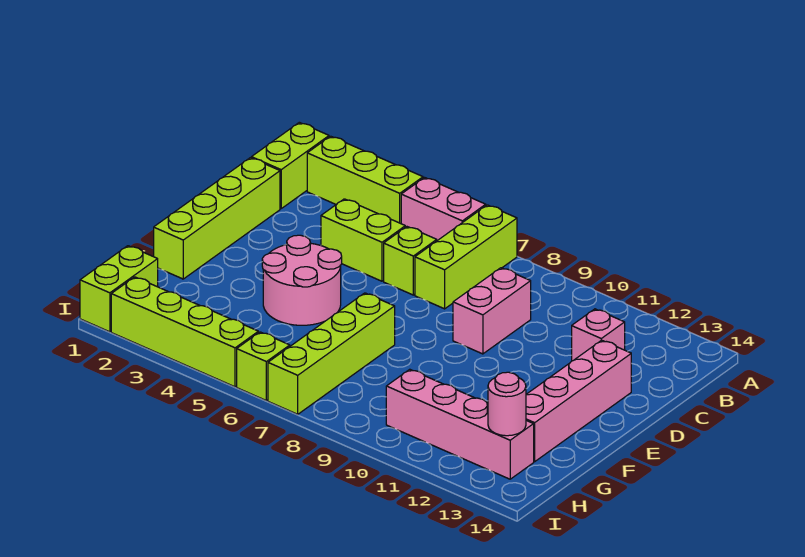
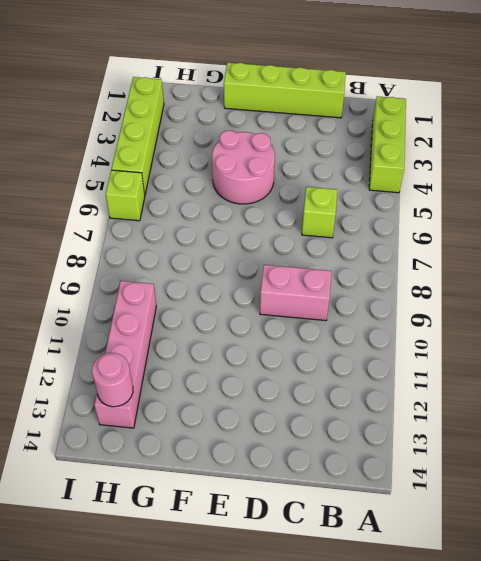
none -> lime 1x2 brick [251,122,329,209]
none -> pink 1x2 brick [401,178,486,241]
none -> lime 1x3 brick [415,205,517,309]

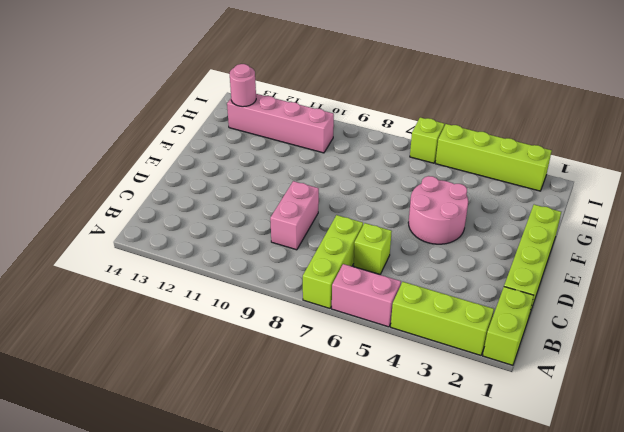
none -> lime 1x2 brick [321,199,405,281]
none -> pink 1x1 brick [572,309,625,361]
none -> pink 1x4 brick [526,340,631,462]

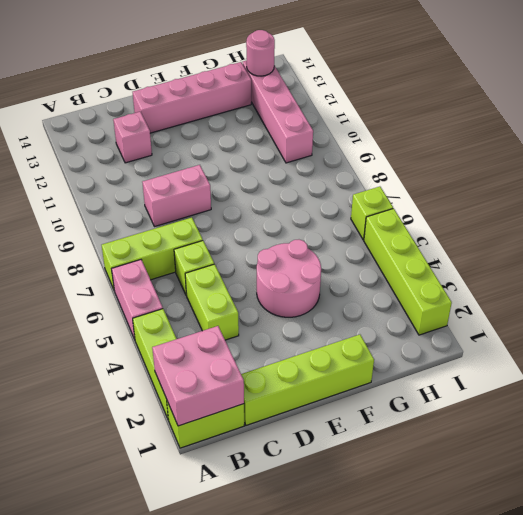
pink 2x2 brick [152,326,244,426] -> none
none -> lime 1x4 brick [268,293,395,414]
none -> lime 1x2 brick [80,246,158,332]

